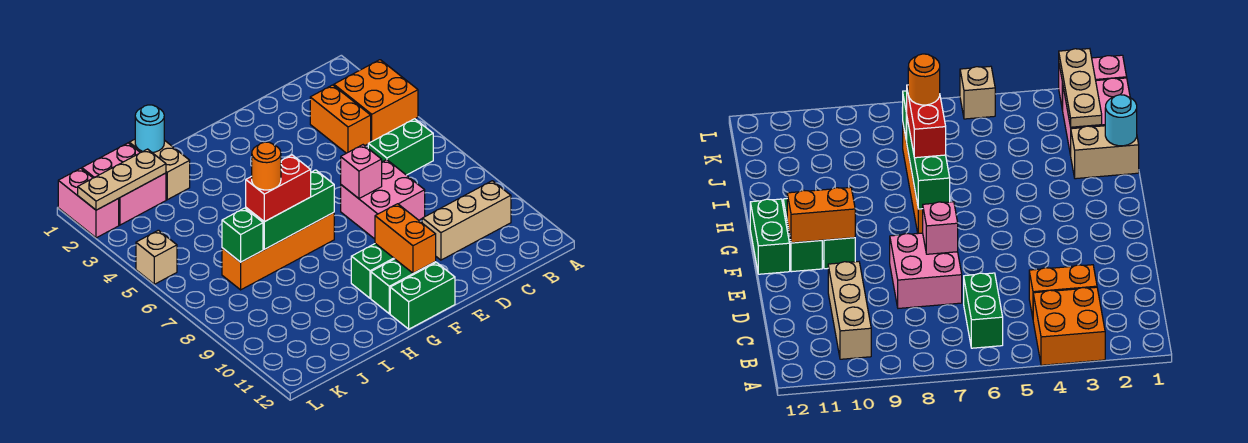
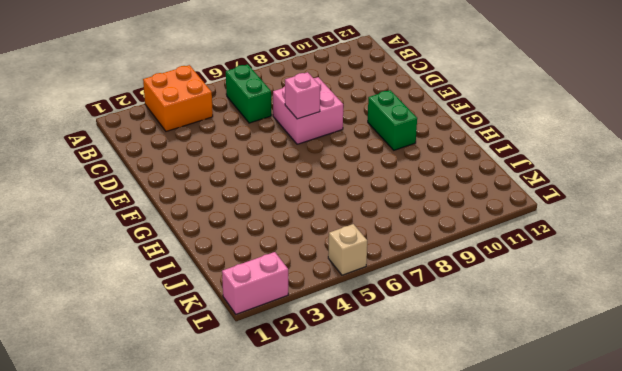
none -> tan 1x3 brick [422,181,511,260]
none -> orange 1x2 brick [310,85,371,153]
none -> green 1x2 brick [371,259,436,314]

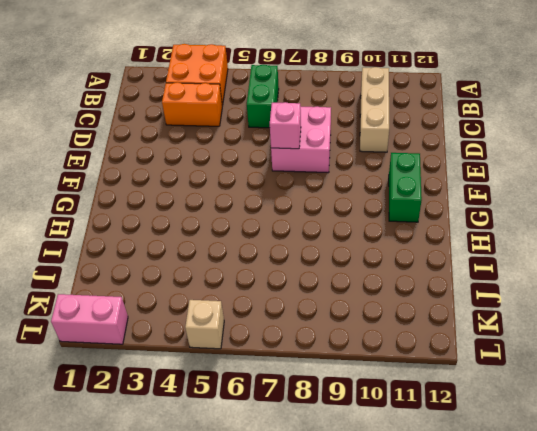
none -> green 1x2 brick [351,244,394,298]
none -> green 1x2 brick [390,263,455,329]
none -> orange 1x4 brick [222,213,334,290]

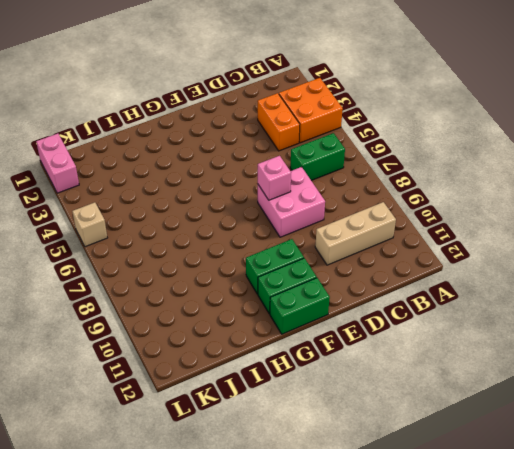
none -> orange 1x4 brick [222,213,334,290]
none -> tan 1x2 brick [129,139,190,200]
none -> pink 2x2 brick [82,143,166,225]

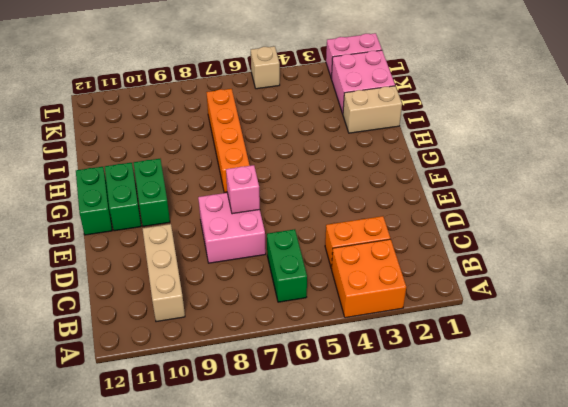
none -> orange 1x2 brick [375,204,436,273]
none -> green 1x3 brick [246,170,334,249]
none -> cyan 1x1 round brick [135,105,164,152]

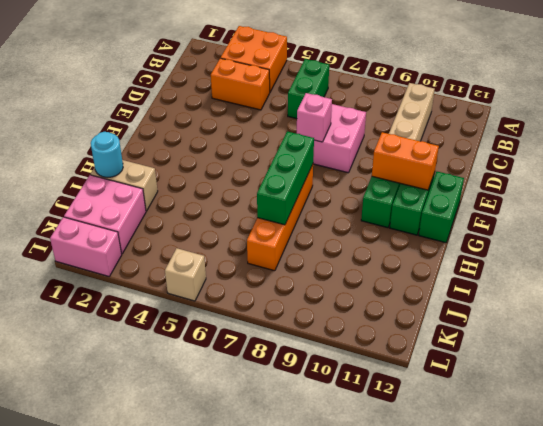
none -> tan 1x3 plate [78,149,166,210]
none -> green 1x1 brick [222,208,263,262]
none -> red 1x2 brick [246,155,311,222]

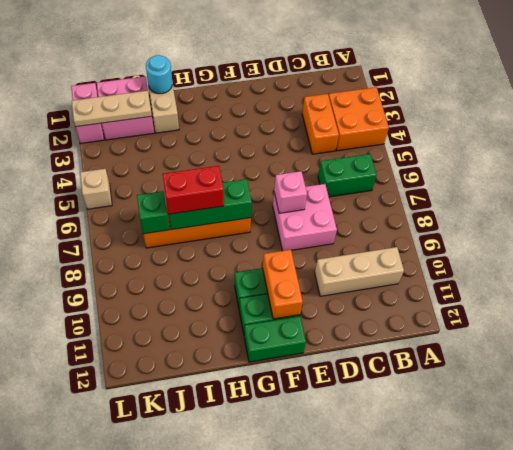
none -> orange 1x1 round brick [252,142,281,190]

